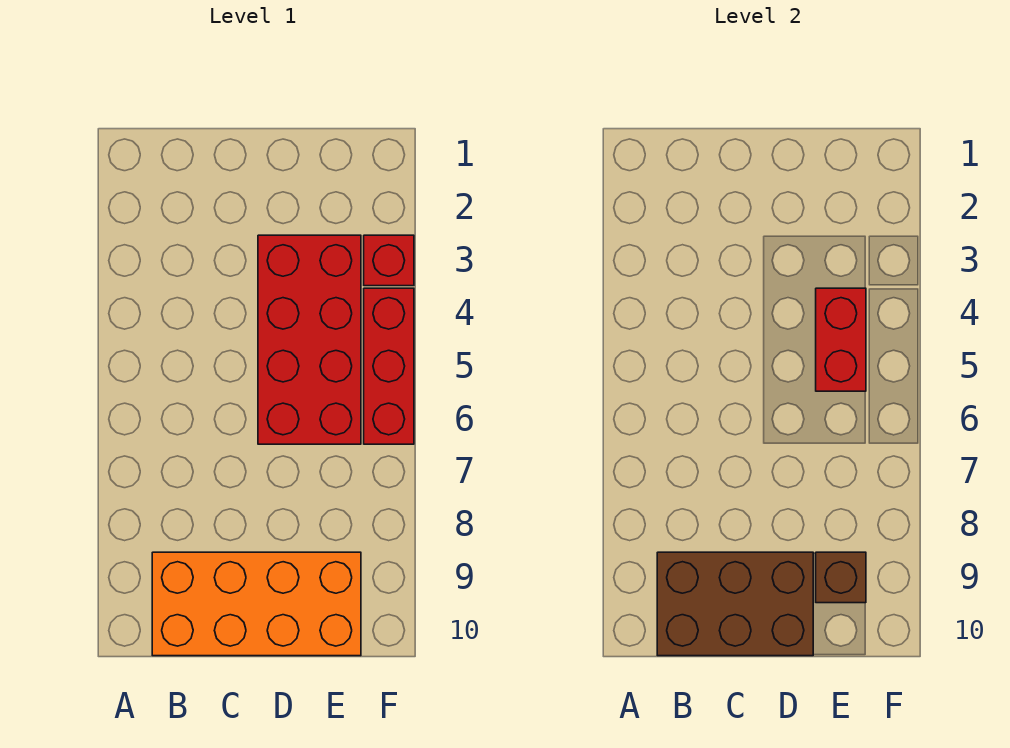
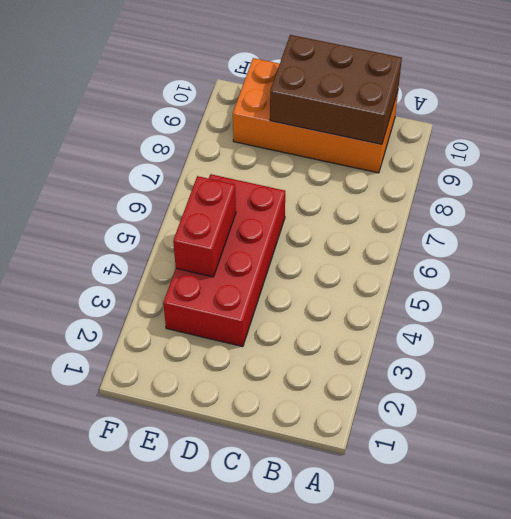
none -> red 1x1 brick [364,235,414,286]
none -> red 1x3 brick [364,288,414,444]

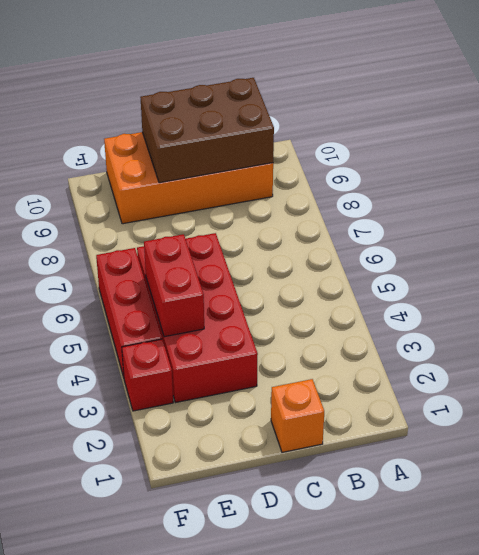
orange 1x1 brick [271,379,324,452] -> none
none -> brown 1x1 brick [816,552,866,603]

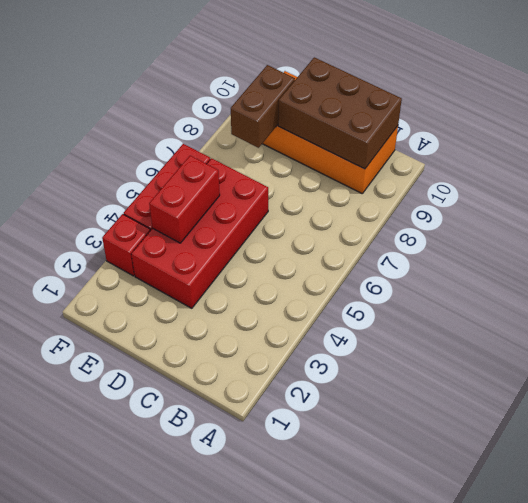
brown 1x2 brick [231,65,295,148] -> brown 1x1 brick [816,552,866,603]

